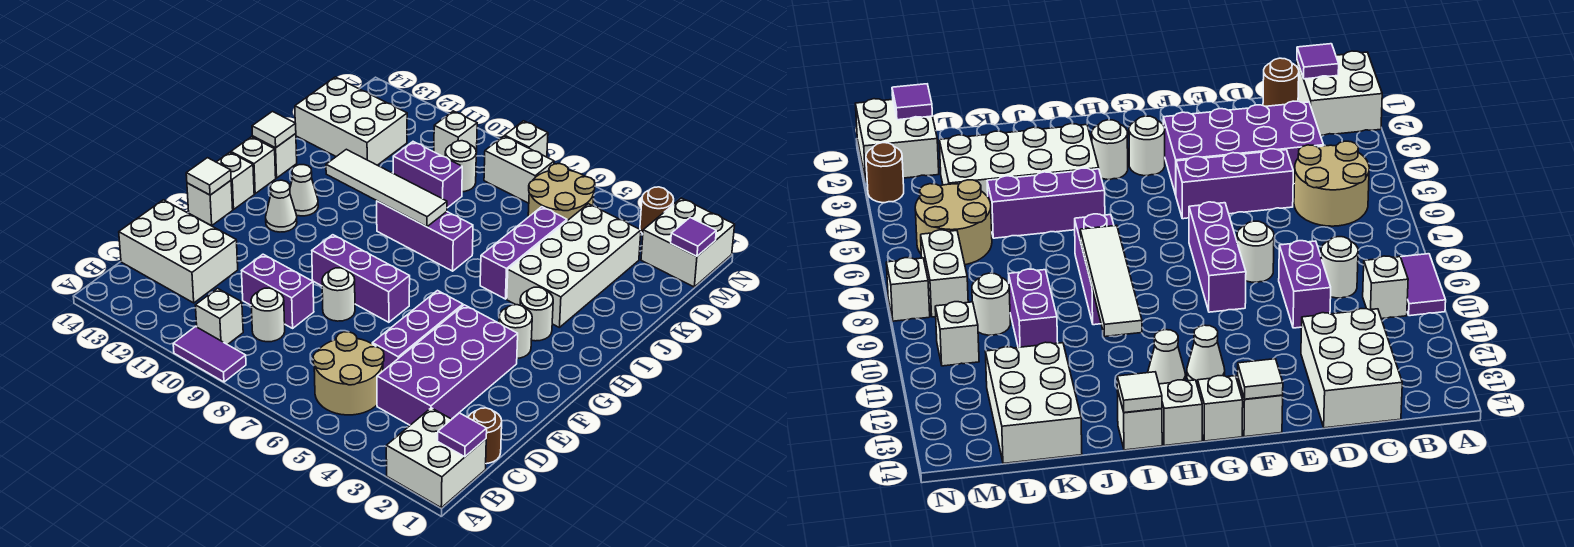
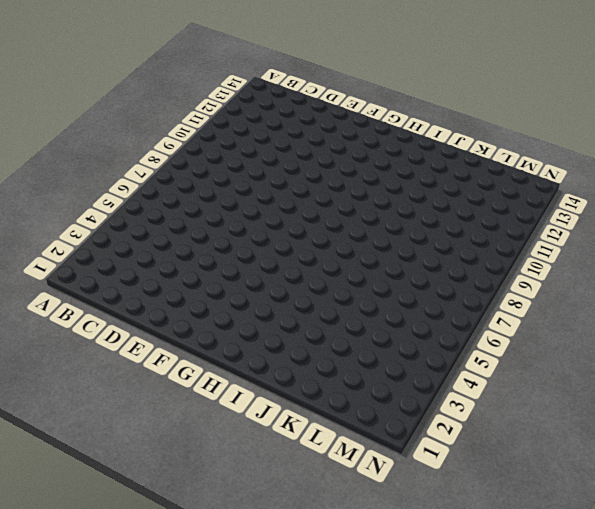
none -> white 2x2 brick [386,408,486,508]
none -> purple 1x2 tile [173,326,246,382]
none -> tan 2x2 round brick [313,332,384,415]
none -> white 1x1 brick [195,288,243,345]

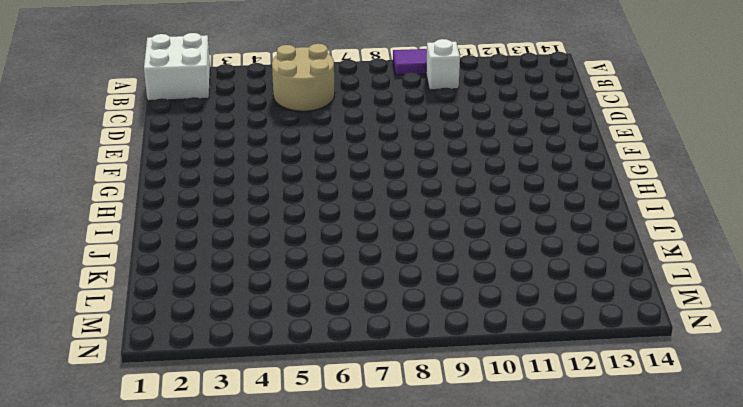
none -> brown 1x1 round brick [468,408,502,464]
none -> purple 2x4 brick [377,305,518,425]
none -> white 1x1 round brick [251,288,285,342]
none -> white 2x3 brick [119,200,238,303]

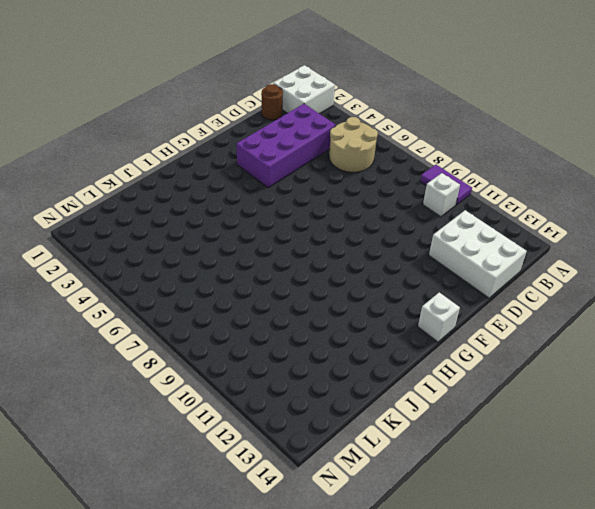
none -> white 1x1 round brick [251,288,285,342]
none -> purple 1x3 brick [372,291,463,371]
none -> purple 1x2 brick [242,254,314,328]
none -> white 1x1 round brick [322,268,355,321]

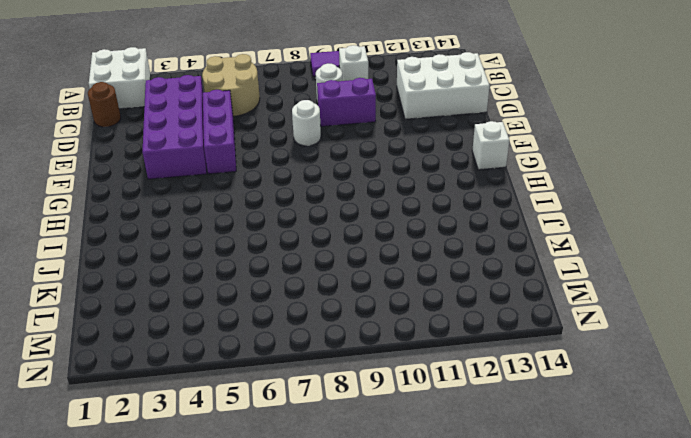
none -> purple 1x3 brick [312,235,410,322]
none -> white 1x1 brick [187,181,233,226]
none -> white 1x1 round brick [499,305,532,358]
none -> white 1x1 cone [266,180,297,232]

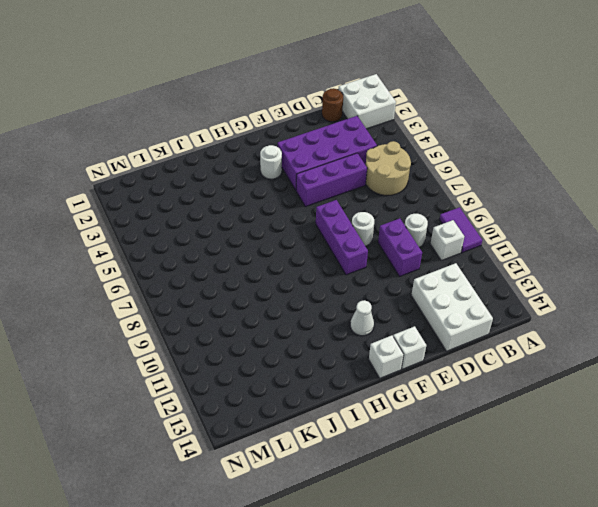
none -> white 1x1 round brick [520,287,553,341]
none -> white 1x1 cone [290,165,318,216]
none -> white 1x1 brick [231,137,276,194]
none -> white 2x4 brick [507,204,641,327]

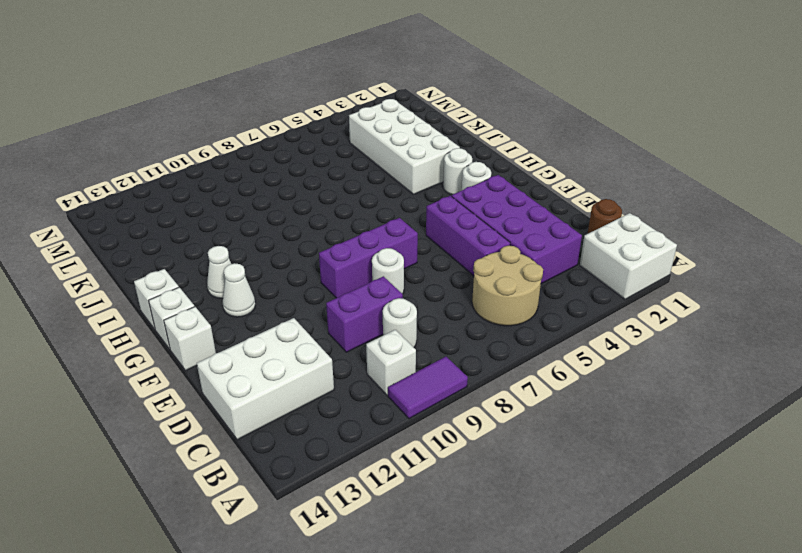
none -> purple 1x3 brick [480,207,567,299]
none -> purple 1x3 brick [377,201,473,271]
none -> white 1x1 brick [253,134,297,178]
none -> purple 1x2 brick [393,142,462,208]

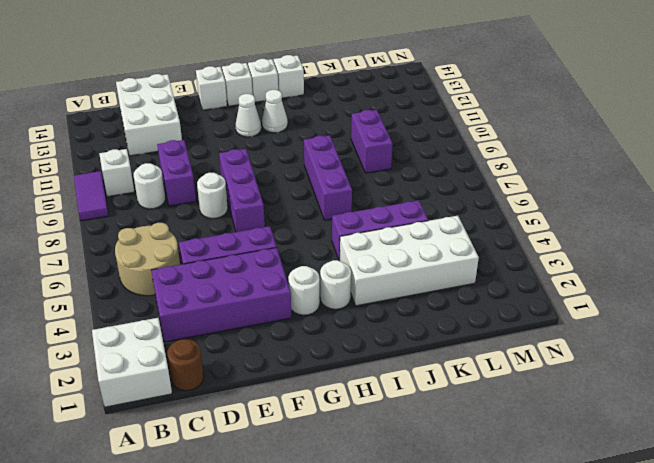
none -> white 2x3 brick [295,77,407,165]
none -> tan 2x2 round brick [528,164,595,221]
none -> white 1x1 round brick [445,141,476,192]
none -> white 2x2 brick [641,198,735,287]

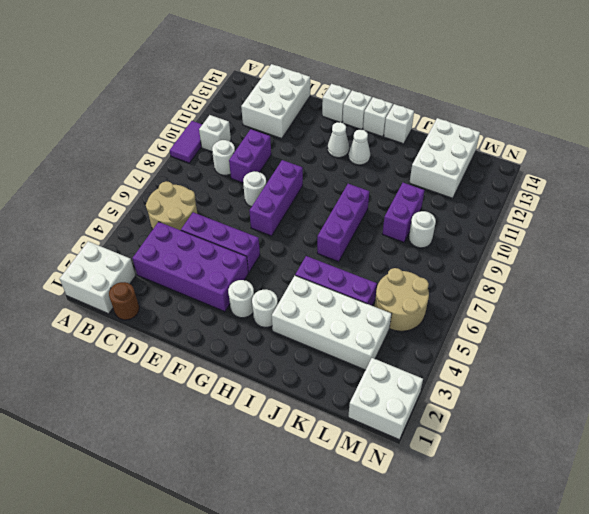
none -> white 1x2 brick [484,136,554,203]
none -> white 1x1 brick [434,111,477,157]
none -> brown 1x1 round brick [640,187,674,234]
none -> white 1x1 brick [505,121,548,157]

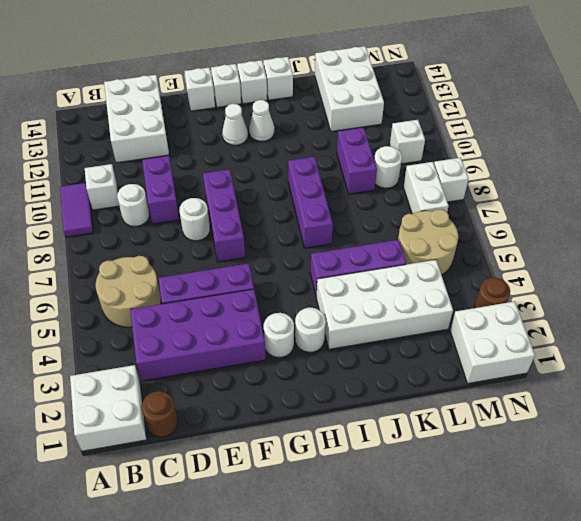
none -> purple 1x1 tile [438,413,487,457]
none -> white 1x1 tile [186,158,231,195]
none -> white 1x4 tile [326,149,447,227]
none -> white 1x1 tile [252,112,296,148]

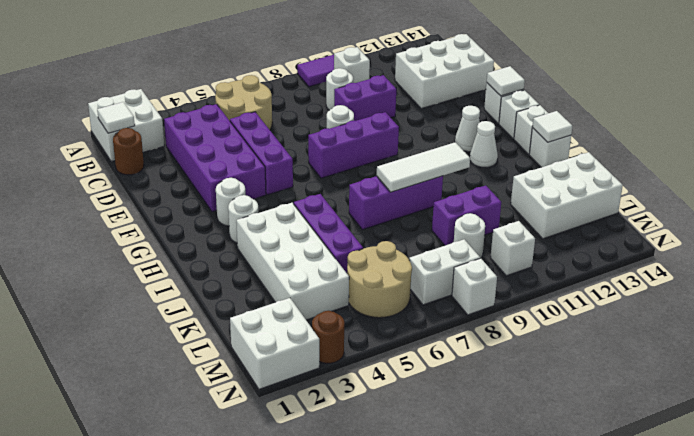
white 1x1 tile [97,102,135,133] -> purple 1x1 tile [438,413,487,457]
white 1x3 tile [377,142,470,192] -> white 1x4 tile [326,149,447,227]
none -> purple 1x1 tile [671,217,716,256]

